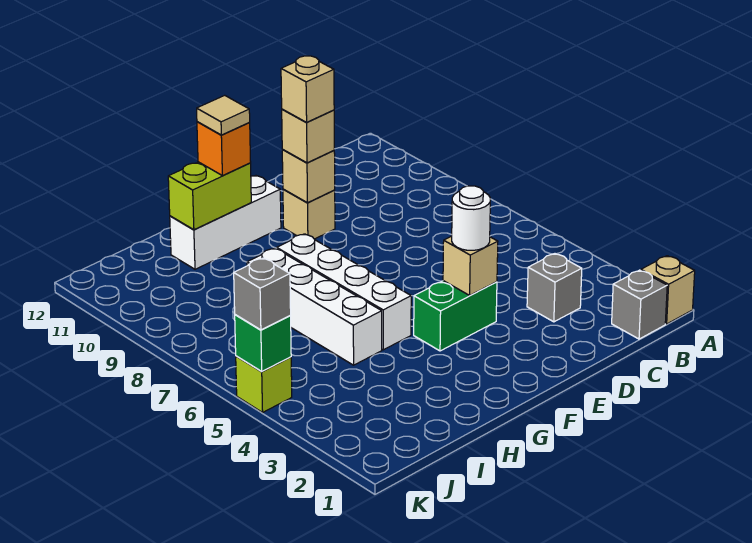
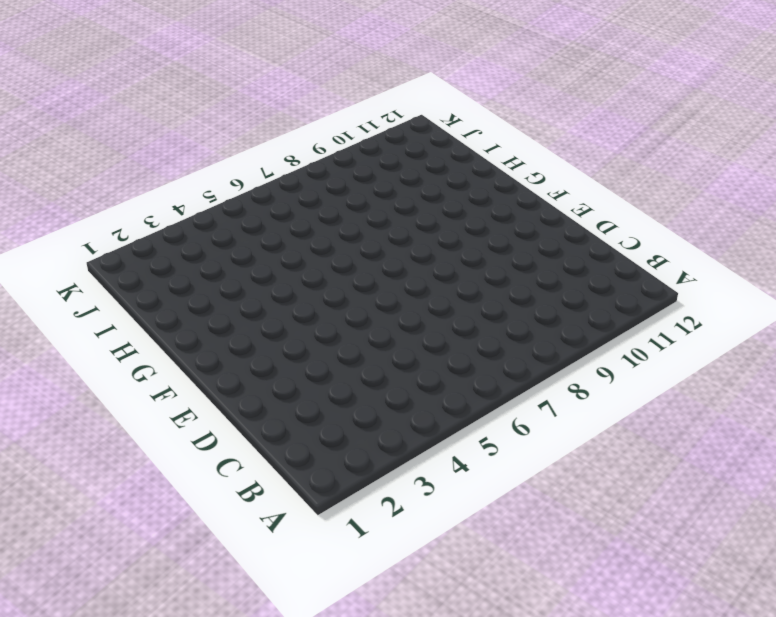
none -> tan 1x1 brick [641,256,695,324]
none -> grey 1x1 brick [612,270,667,339]
none -> grey 1x1 brick [527,254,582,322]

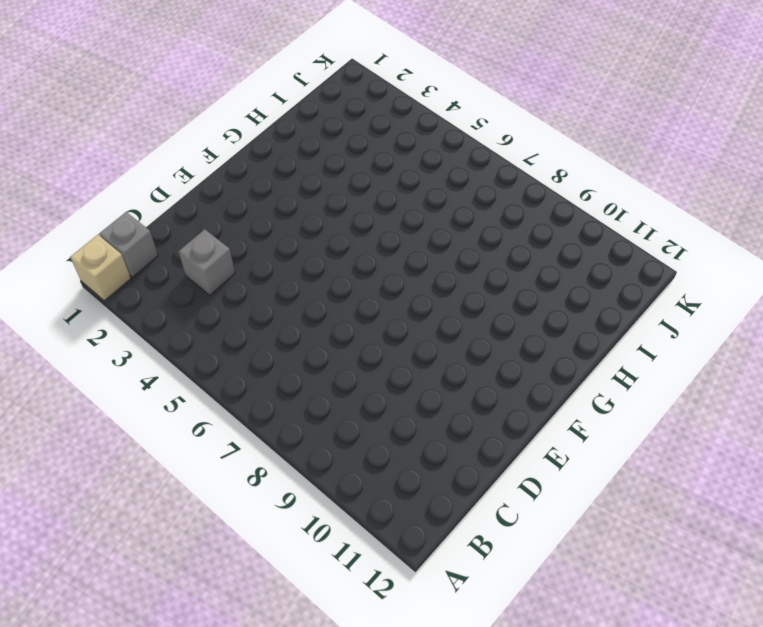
none -> green 1x2 brick [414,281,497,351]
none -> tan 1x1 brick [283,189,335,239]
none -> white 1x3 brick [170,176,281,269]

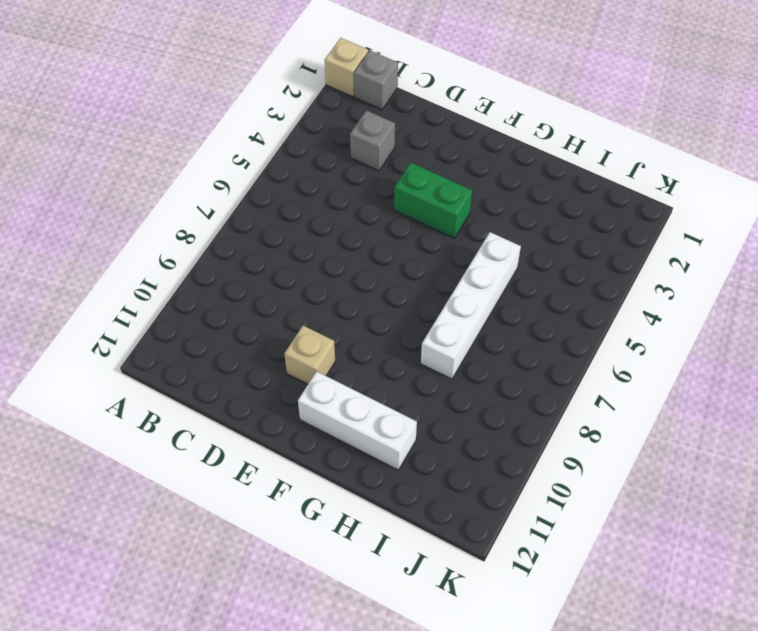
none -> white 1x4 brick [277,234,411,350]
none -> lime 1x1 brick [236,356,292,412]
none -> tan 1x1 brick [443,236,498,295]

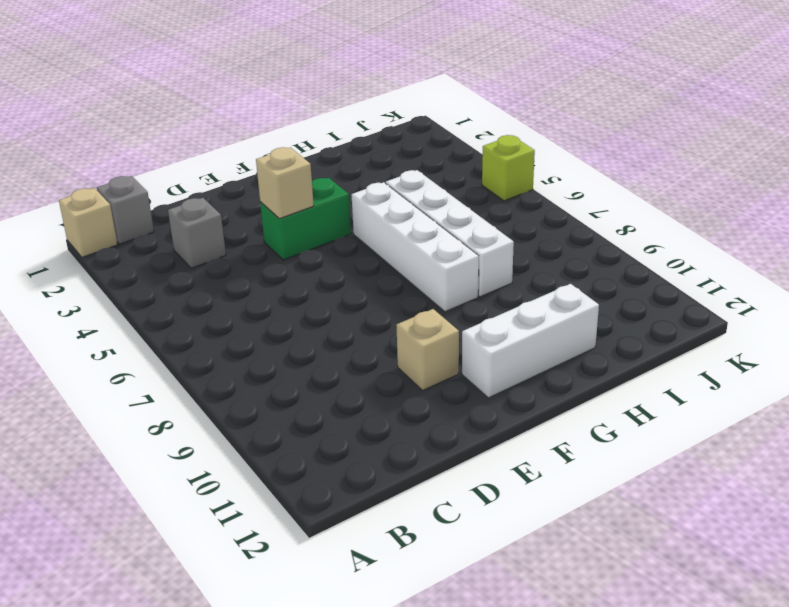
none -> tan 1x1 brick [282,150,335,203]
none -> lime 1x2 brick [168,162,251,230]
none -> green 1x1 brick [235,315,291,372]

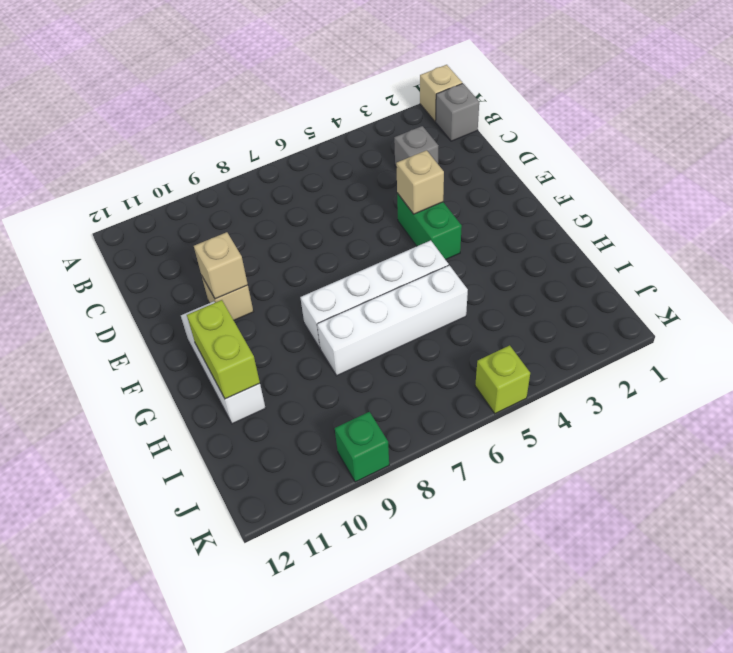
green 1x1 brick [335,412,389,482] -> green 1x1 brick moved to [235,315,291,372]
none -> white 1x1 round brick [452,186,490,250]
none -> tan 1x1 brick [282,109,334,163]
none -> orange 1x1 brick [197,122,251,176]

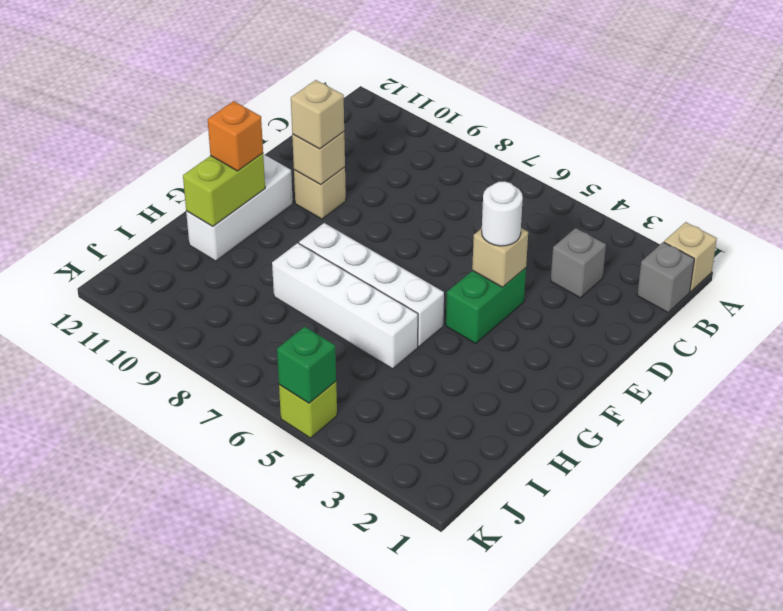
none -> grey 1x1 brick [234,258,291,330]
none -> tan 1x1 brick [281,56,334,122]
none -> tan 1x1 tile [197,95,250,135]

